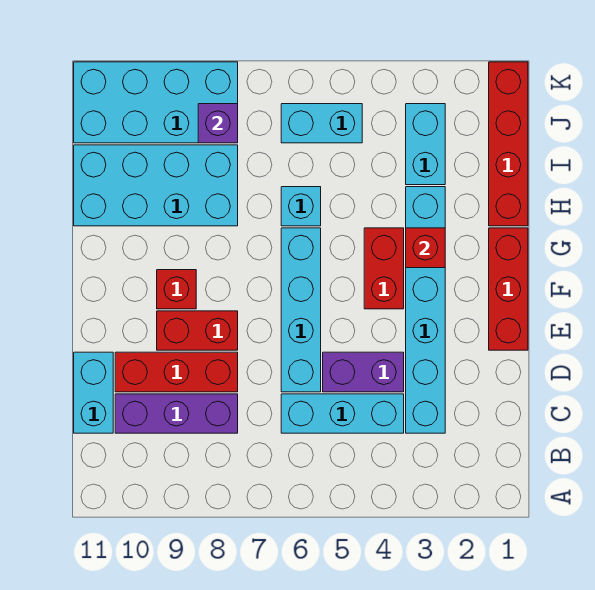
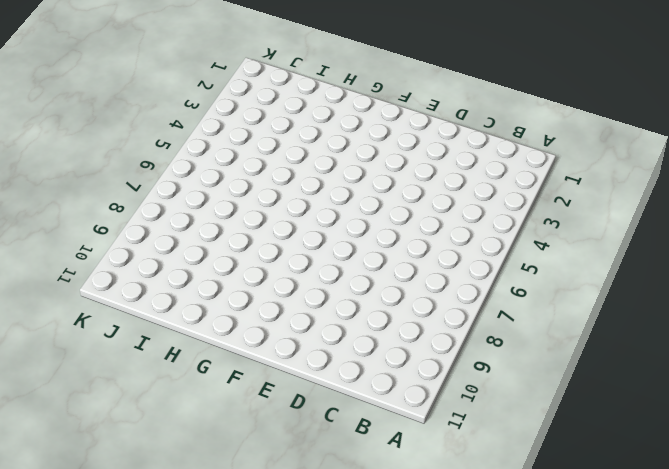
none -> cyan 1x6 brick [406,187,445,433]
none -> cyan 1x3 brick [281,394,404,433]
none -> purple 1x3 brick [115,394,238,433]

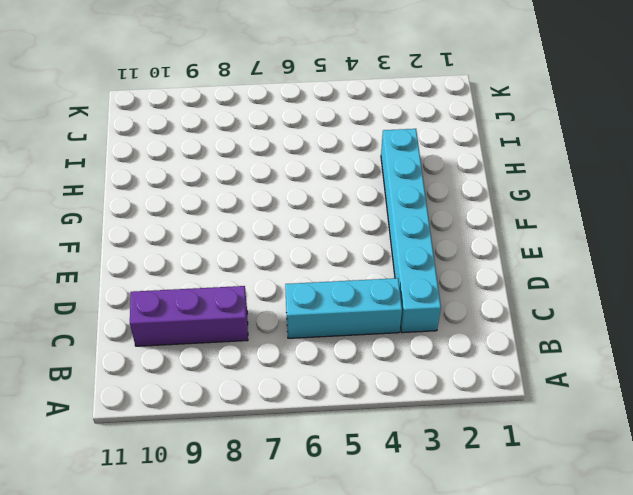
none -> cyan 1x2 brick [74,352,113,433]
none -> purple 1x2 brick [323,352,404,392]
none -> cyan 1x4 brick [281,228,321,392]

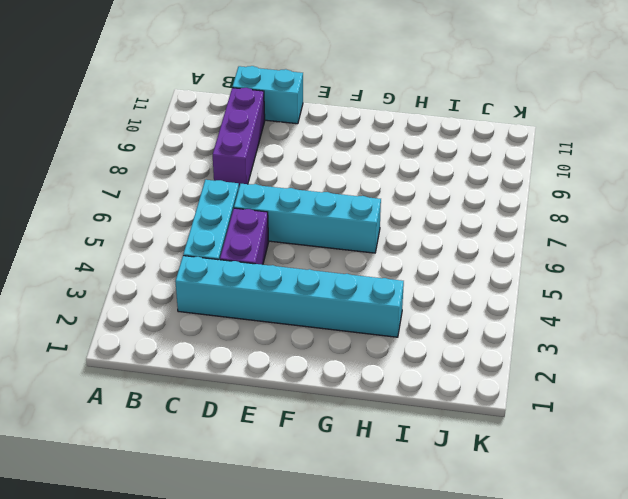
none -> red 1x3 brick [115,352,238,392]
none -> red 1x3 brick [489,228,528,350]
none -> red 1x2 brick [157,311,238,350]

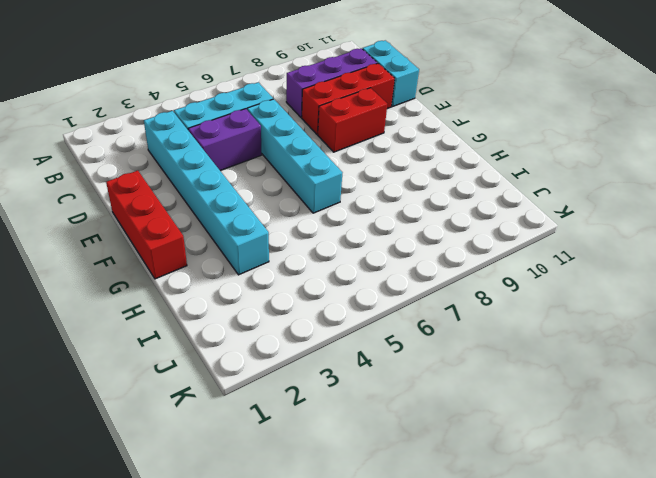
none -> red 1x2 brick [364,228,404,309]
none -> red 1x1 brick [157,270,196,309]
none -> red 1x4 brick [489,62,528,226]

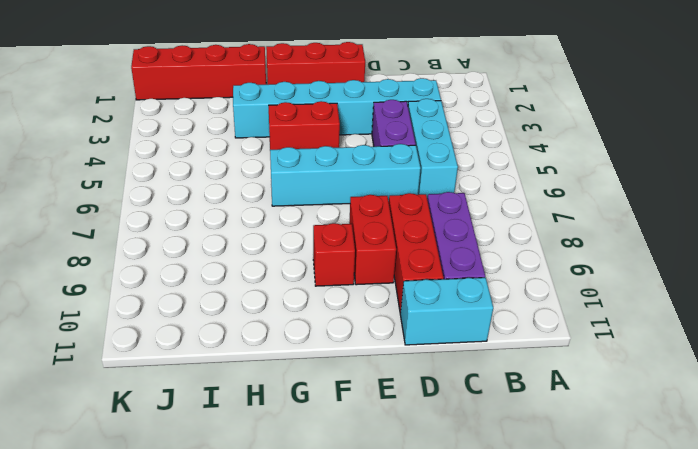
none -> cyan 1x1 brick [281,187,321,226]
none -> cyan 2x4 brick [74,145,238,226]
none -> cyan 1x2 brick [406,104,445,185]

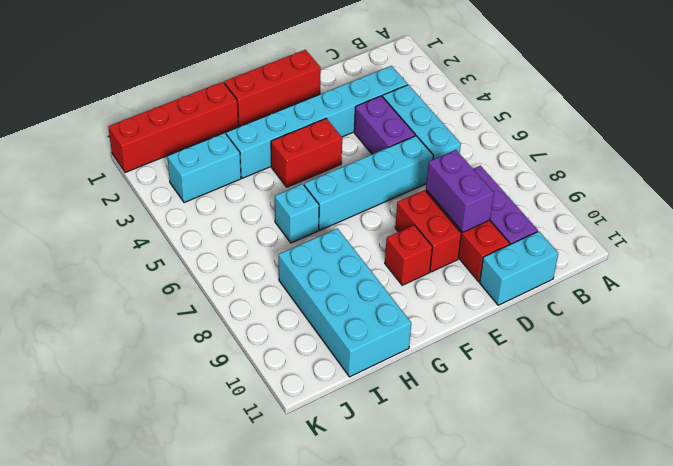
purple 1x2 brick [426,150,494,232] -> none
none -> cyan 1x2 brick [281,104,362,143]
none -> cyan 2x4 brick [74,62,238,143]
none -> red 1x1 brick [406,228,445,268]

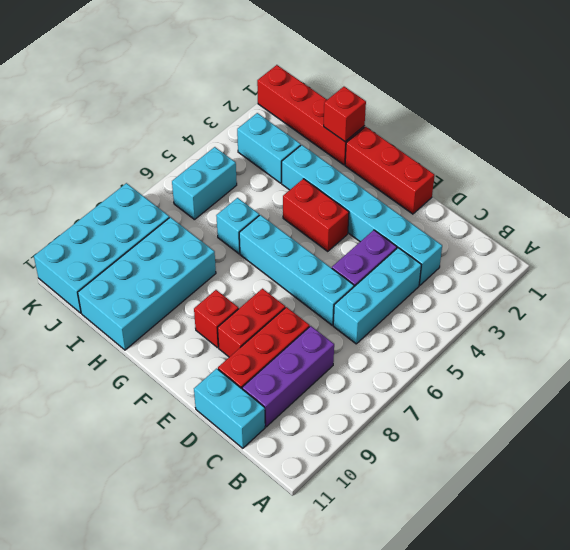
red 1x1 brick [324,87,366,141] -> red 1x1 brick moved to [406,228,445,268]
none -> purple 1x1 brick [198,104,238,143]

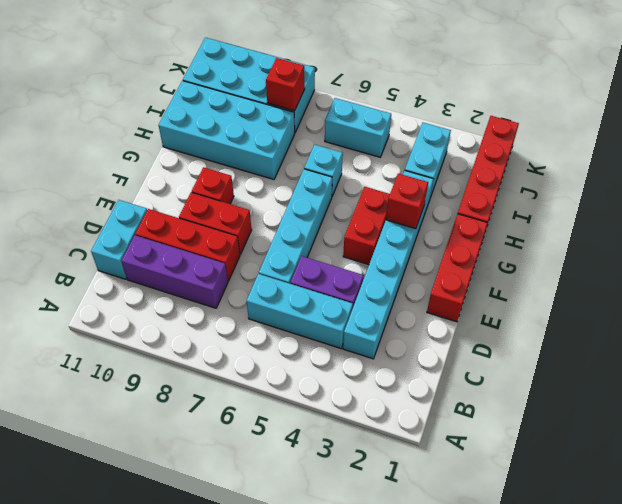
red 1x1 brick [266,58,305,111] -> purple 1x1 brick [198,104,238,143]

